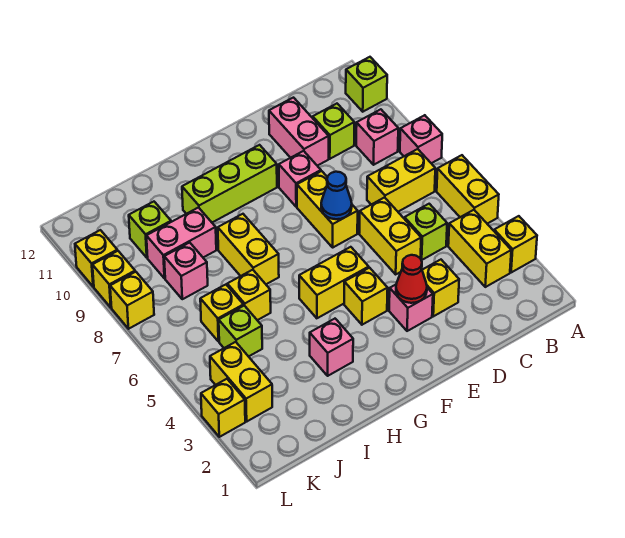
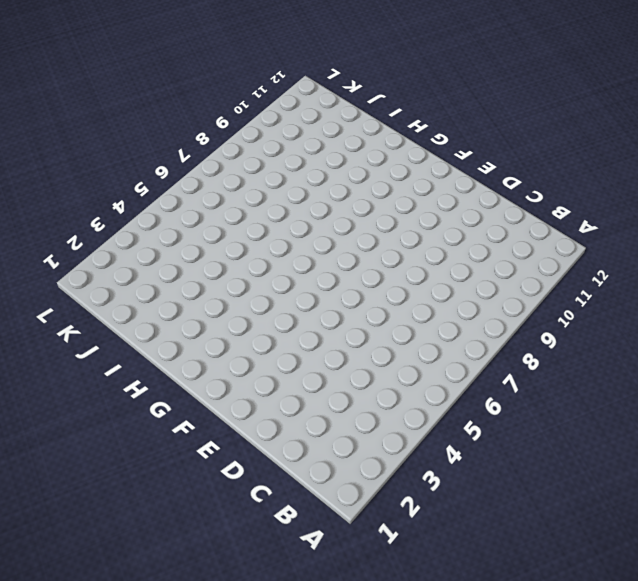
none -> yellow 1x1 brick [494,216,537,273]
none -> yellow 1x2 brick [437,155,499,224]
none -> pink 1x1 brick [400,115,442,163]
none -> lime 1x1 brick [346,57,387,112]

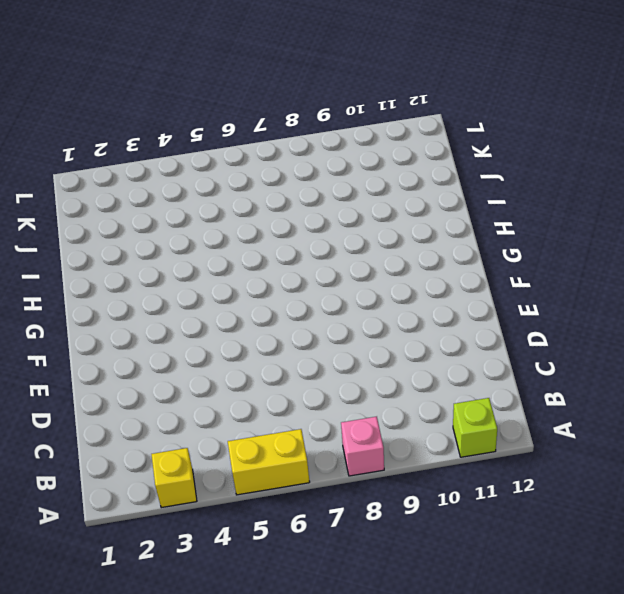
none -> yellow 1x2 brick [448,210,511,287]
none -> yellow 1x2 brick [367,149,435,212]
none -> pink 1x1 brick [356,109,398,165]
none -> lime 1x1 brick [405,204,447,260]

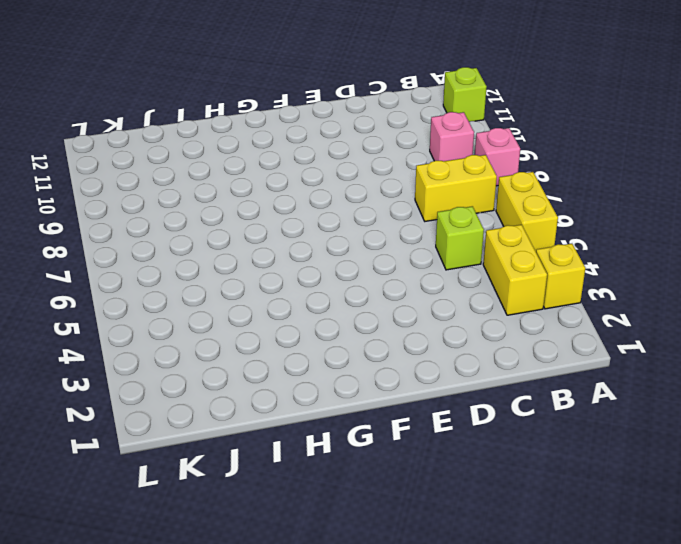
none -> lime 1x1 brick [313,104,354,159]
none -> yellow 1x1 brick [422,260,459,316]
none -> yellow 1x2 brick [359,198,421,274]
none -> pink 1x2 brick [269,98,329,166]

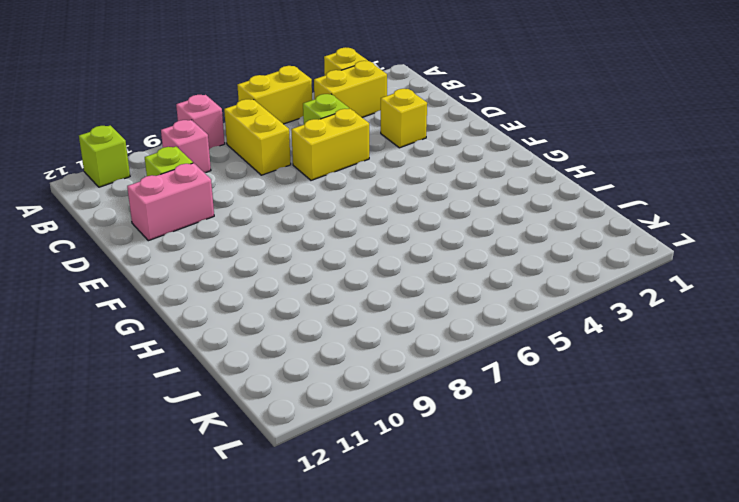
none -> pink 1x1 brick [389,285,433,331]
none -> yellow 1x2 brick [297,171,358,247]
none -> pink 1x1 brick [279,151,321,207]
none -> yellow 1x1 brick [344,268,388,325]

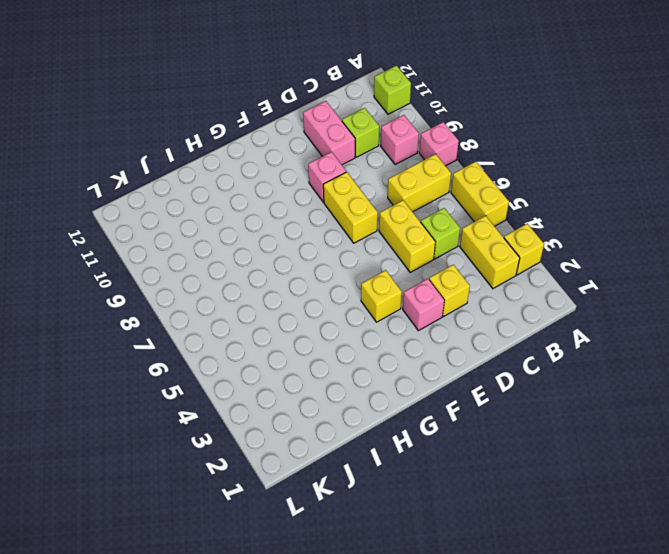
none -> yellow 1x2 brick [299,247,369,318]
none -> lime 1x3 brick [182,145,277,222]
none -> pink 1x1 brick [310,319,353,376]
none -> yellow 1x2 brick [218,214,279,284]

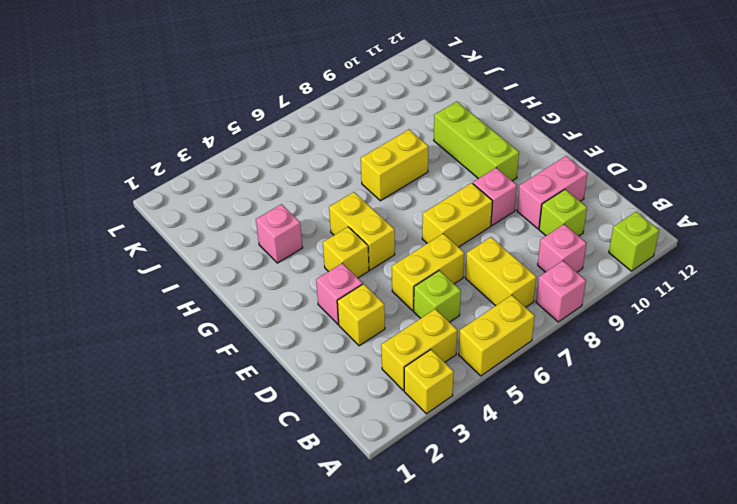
none -> yellow 1x1 brick [227,270,271,320]
none -> pink 1x2 brick [146,208,216,279]
none -> lime 1x1 brick [219,306,262,357]
none -> yellow 1x1 brick [200,285,243,342]

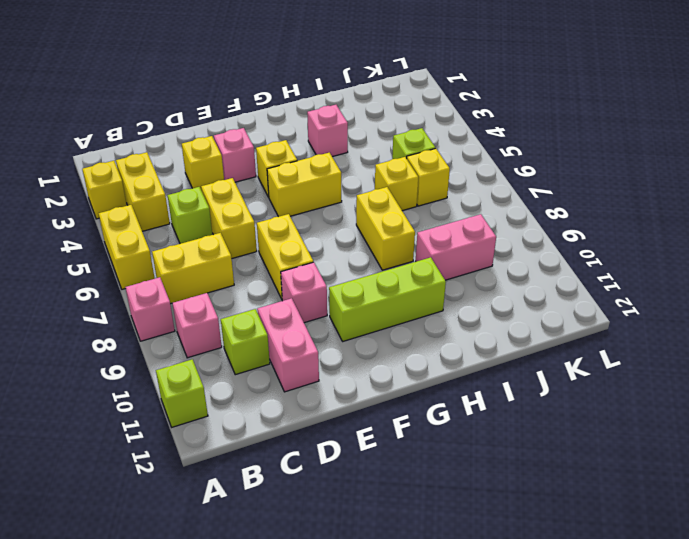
none -> pink 1x1 brick [164,243,208,299]
none -> lime 1x1 brick [129,202,171,258]
none -> yellow 1x2 brick [210,342,272,421]
none -> yellow 1x1 brick [201,379,245,437]

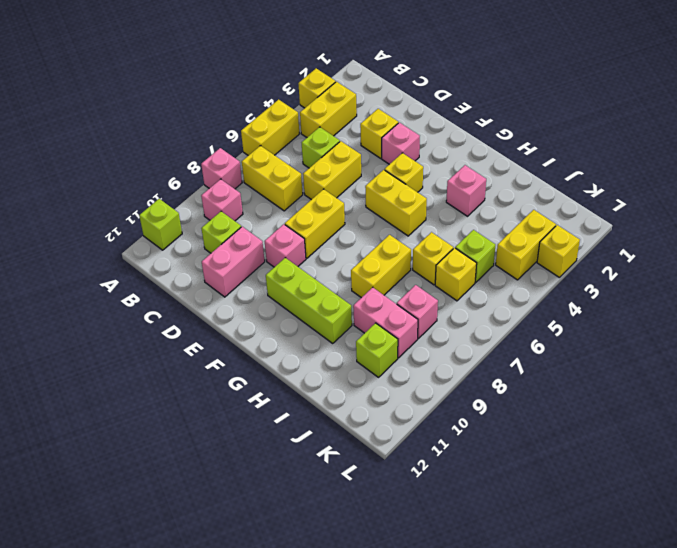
none -> yellow 1x1 brick [110,272,154,329]
none -> yellow 1x1 brick [92,251,135,308]
none -> yellow 1x1 brick [75,230,117,287]
none -> red 1x1 cone [396,255,427,303]

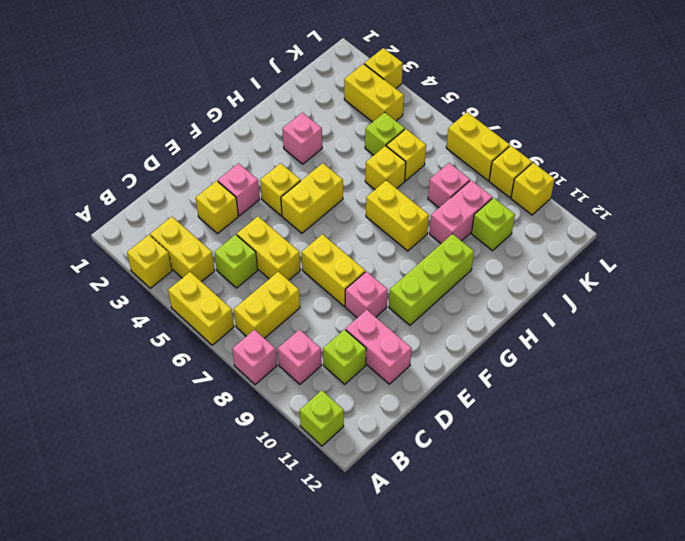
yellow 1x2 brick [446,112,510,181] -> yellow 1x1 brick [110,272,154,329]
none -> red 1x1 cone [396,255,427,303]
none -> blue 1x1 cone [321,172,352,219]

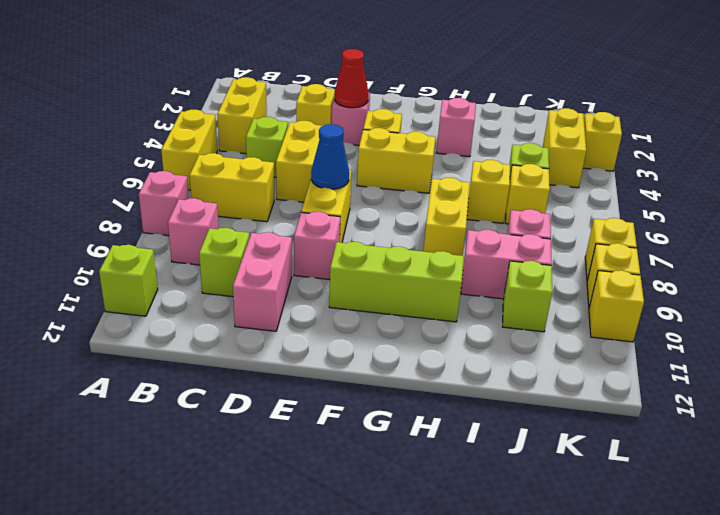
none -> yellow 1x1 brick [494,216,537,273]

